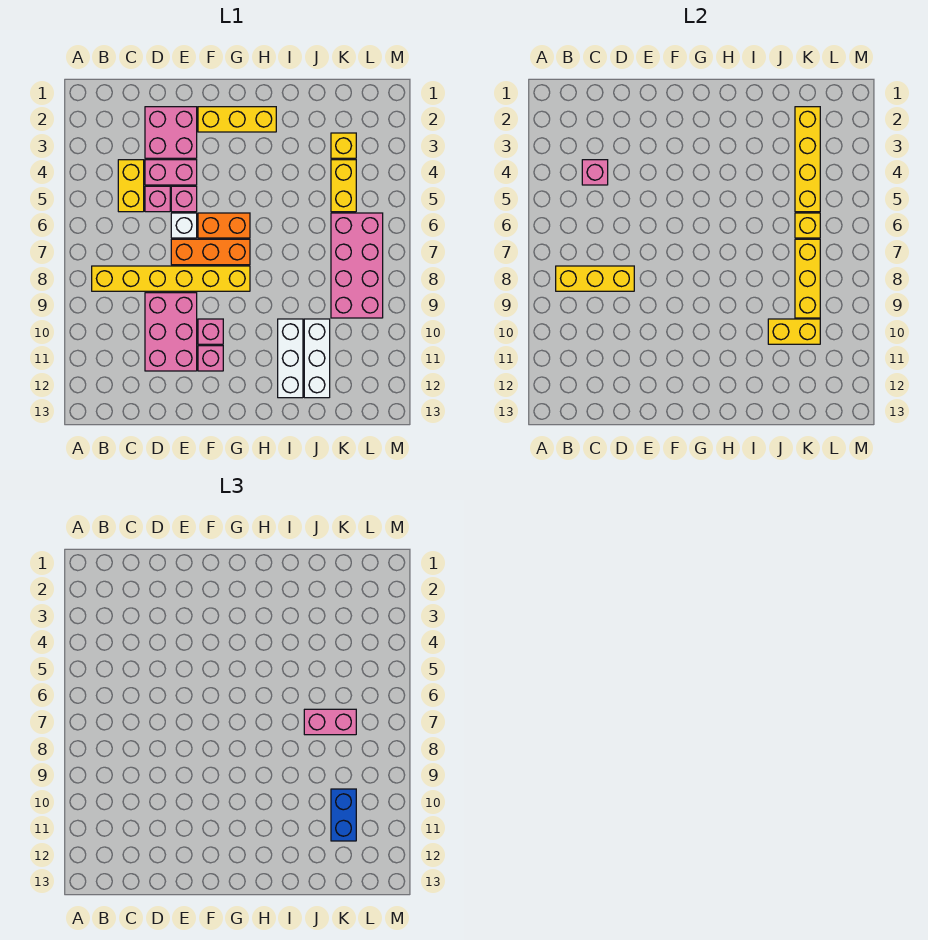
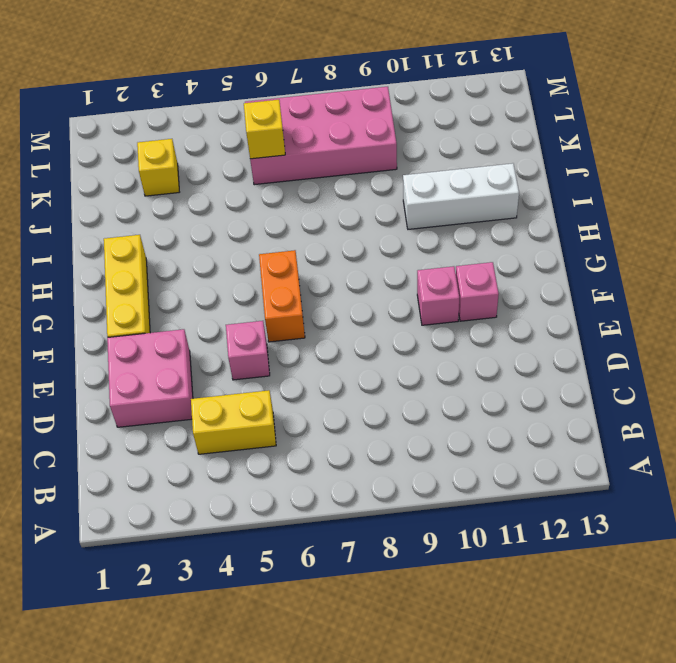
none -> yellow 1x6 brick [92,266,250,291]
none -> pink 1x2 brick [145,160,197,185]
none -> pink 1x1 brick [145,186,170,212]

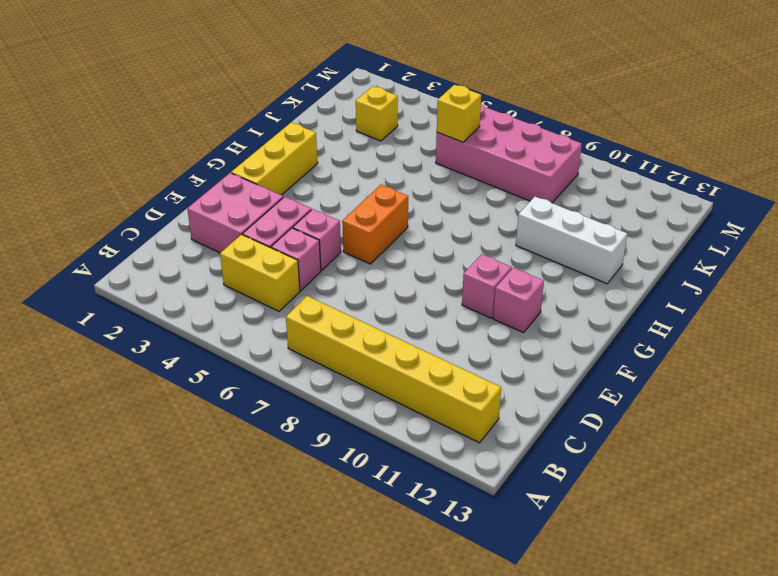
yellow 1x6 brick [286,296,501,443] -> yellow 1x6 brick turned to [92,266,250,291]
none -> pink 2x3 brick [145,293,197,371]
none -> white 1x1 brick [171,213,197,238]
none -> orange 1x3 brick [171,239,250,265]

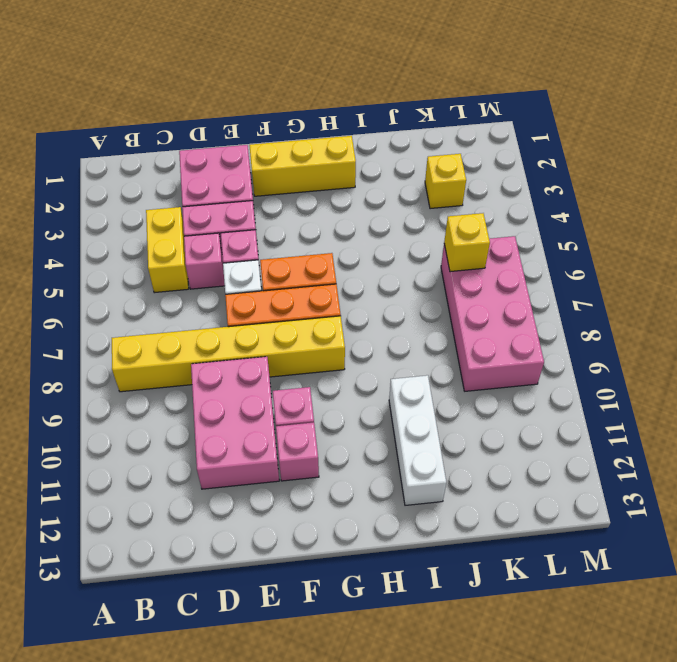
none -> white 1x3 brick [304,319,330,398]
none -> yellow 1x2 brick [331,160,356,212]
none -> yellow 1x3 brick [556,266,634,291]

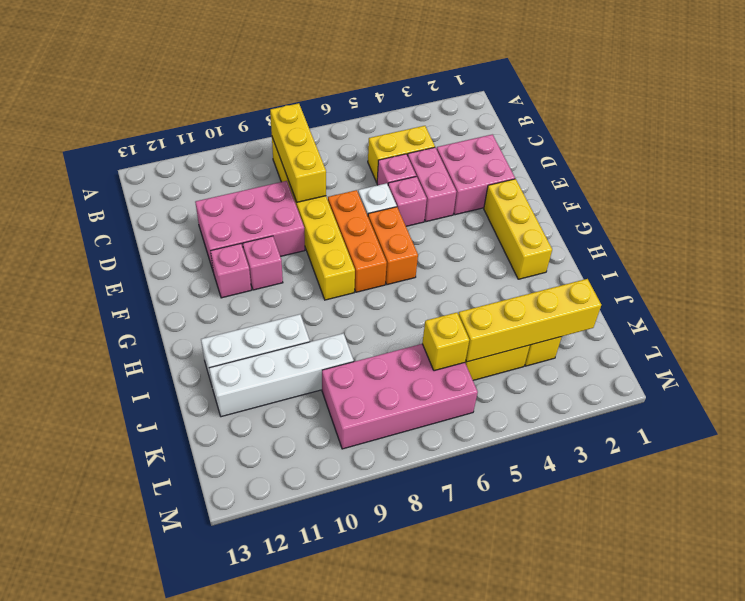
white 1x4 brick [209,333,354,417] -> white 1x3 brick [304,319,330,398]
none -> pink 1x1 brick [582,160,608,185]
none -> yellow 1x2 brick [768,319,820,344]
none -> yellow 1x3 brick [795,239,820,318]

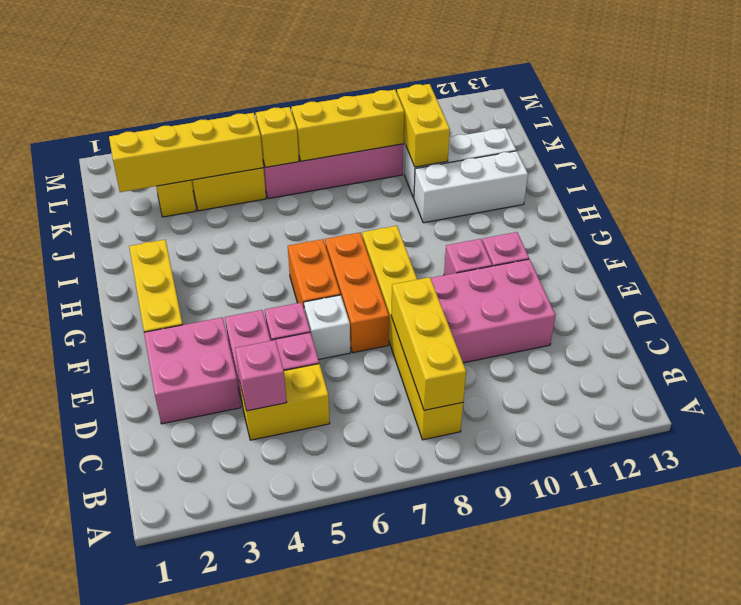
none -> pink 1x2 brick [304,709,356,735]
none -> blue 1x2 brick [331,789,356,841]

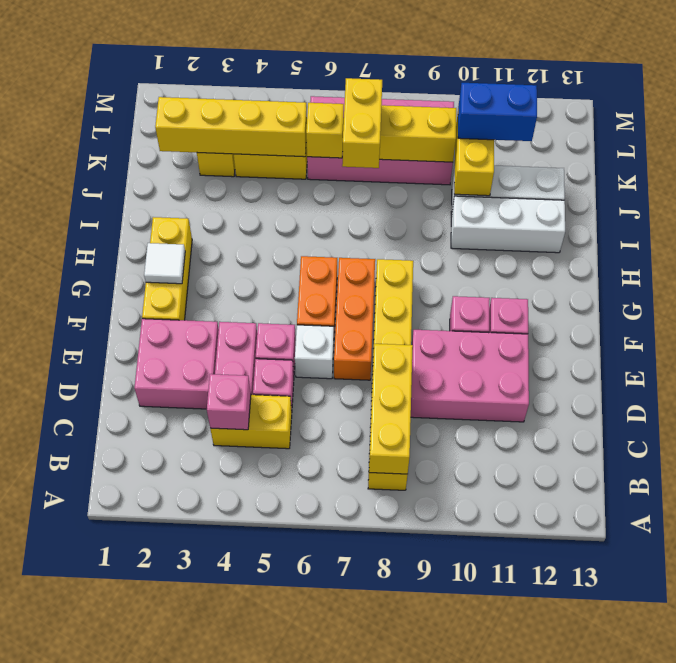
white 1x1 tile [144,243,185,284] -> none
yellow 1x2 brick [342,78,382,168] -> pink 1x2 brick [304,709,356,735]

